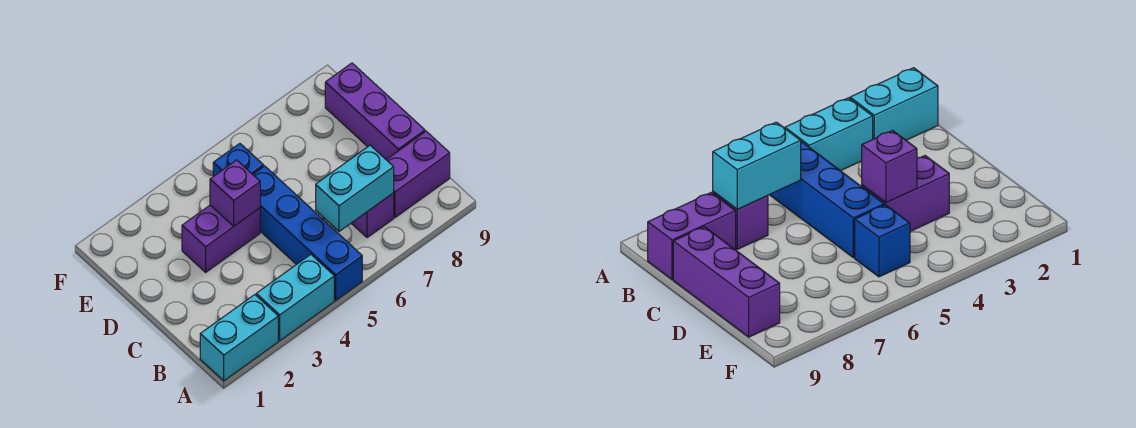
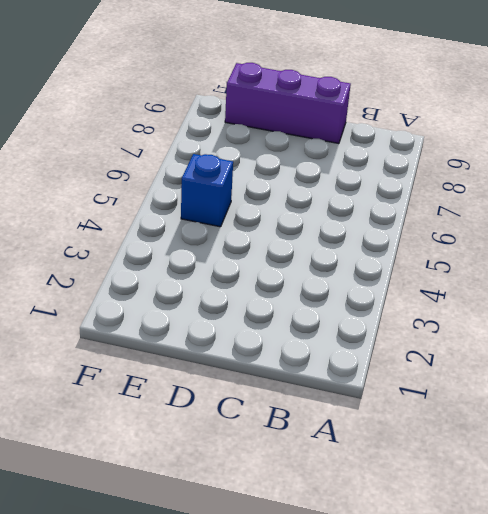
none -> cyan 1x2 brick [200,295,278,381]
none -> cyan 1x2 brick [256,254,334,341]

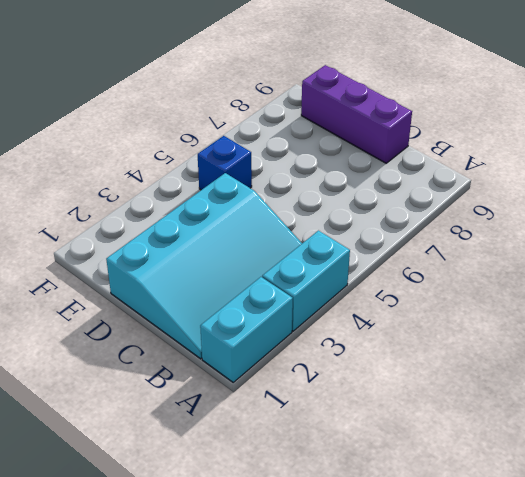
cyan 3x4 slope [106,173,302,359] -> purple 1x2 brick [182,205,260,272]
none -> blue 1x4 brick [253,166,362,300]
none -> purple 1x1 brick [351,193,394,238]

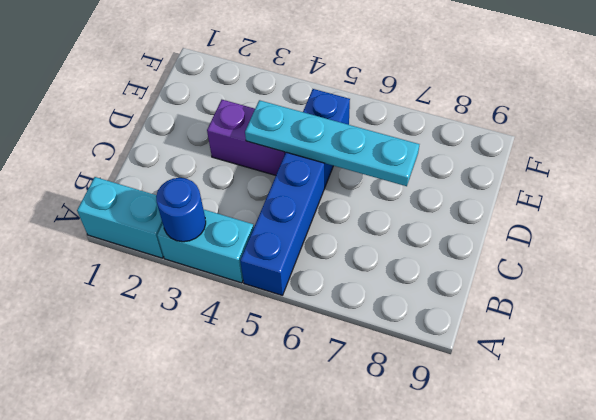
blue 1x1 round brick [156,178,206,242] -> none
cyan 1x4 plate [245,100,419,186] -> purple 1x1 brick [210,160,260,226]
none -> purple 1x1 brick [351,193,394,238]
none -> purple 1x2 brick [387,131,450,217]

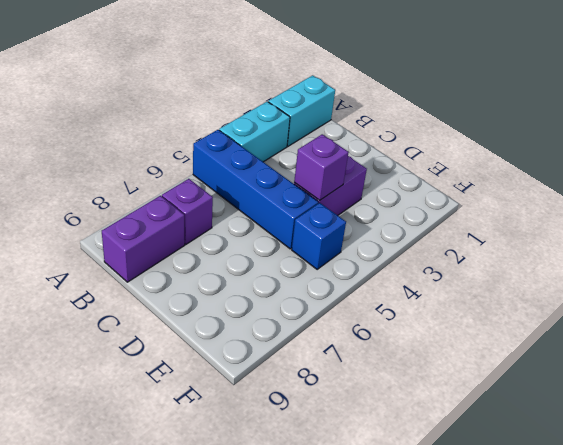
none -> purple 1x3 brick [325,63,425,160]
none -> cyan 1x2 brick [316,145,394,231]

